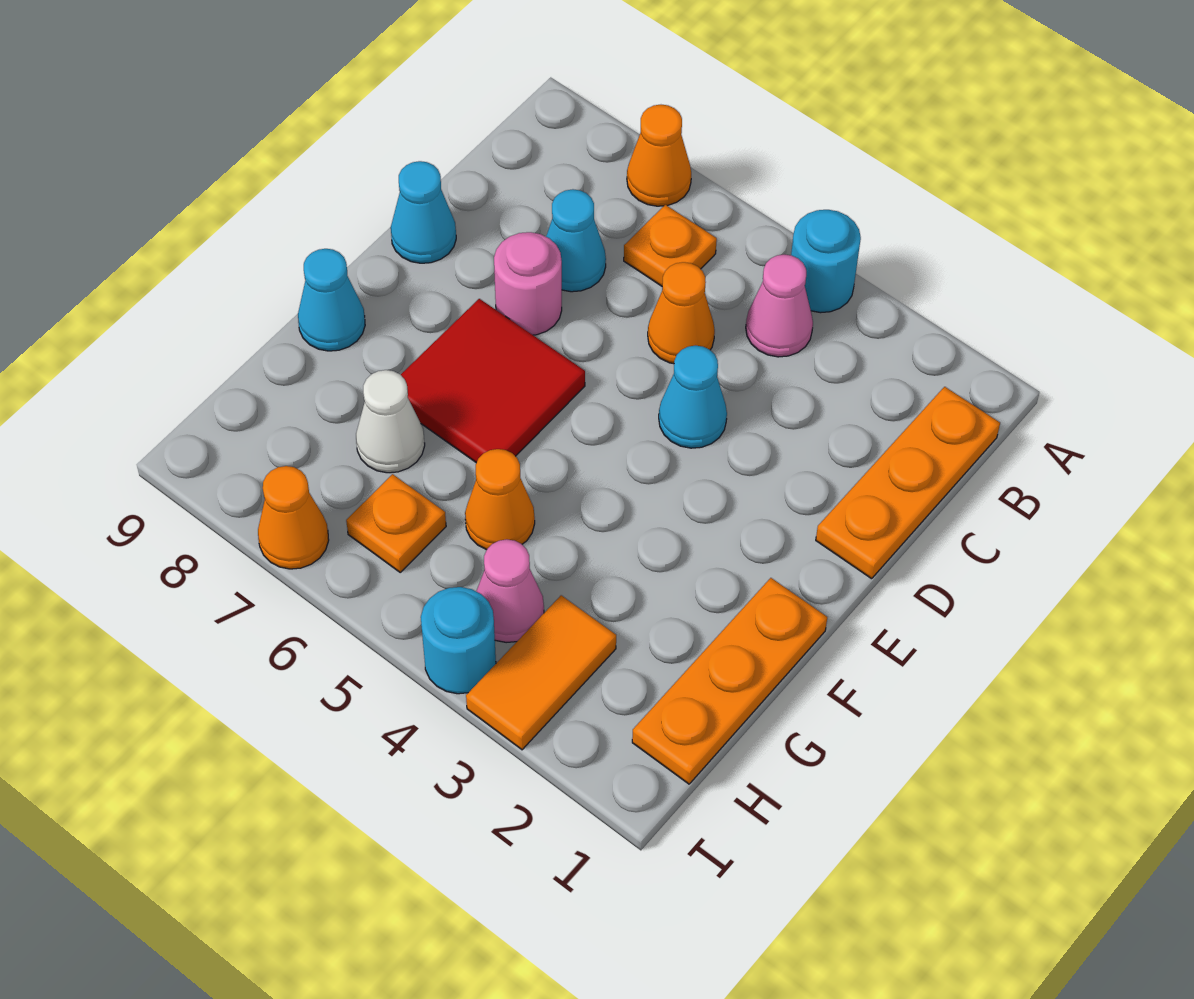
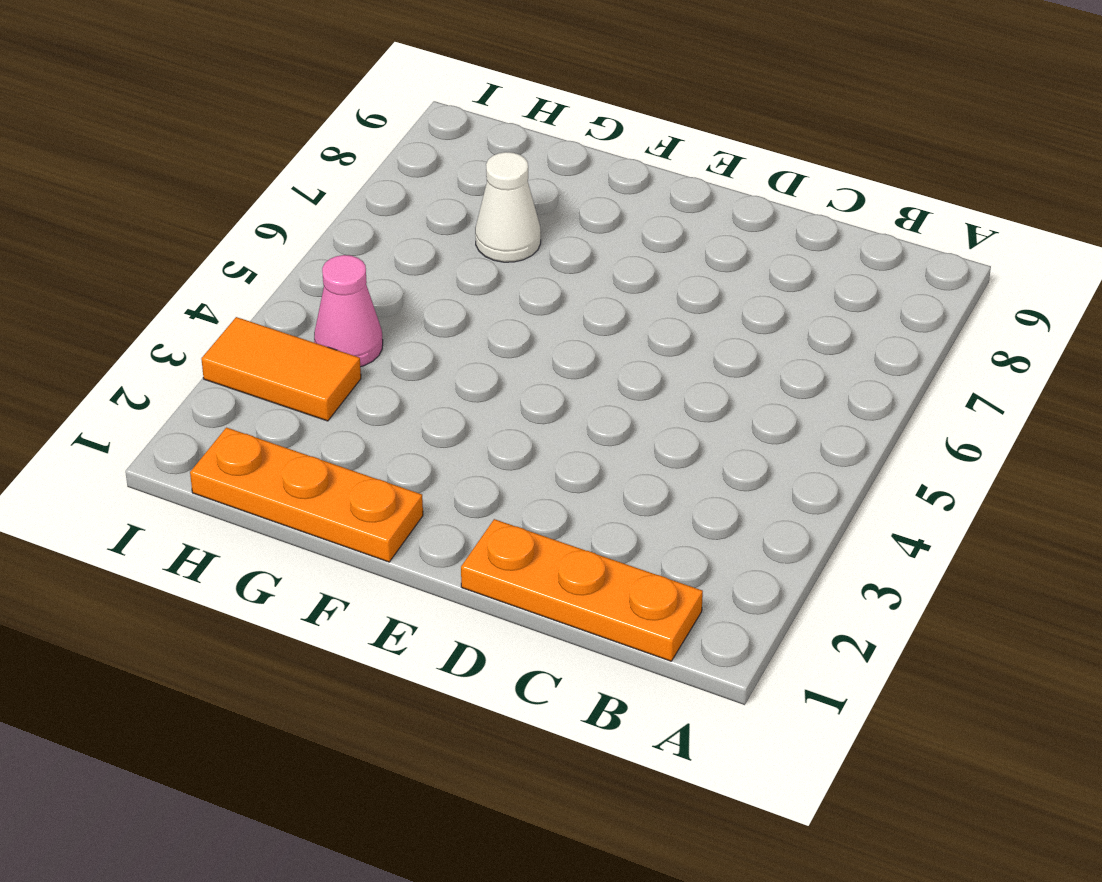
none -> cyan 1x1 round brick [791,210,861,313]
none -> orange 1x1 cone [627,105,691,206]
none -> pink 1x1 cone [746,255,813,357]

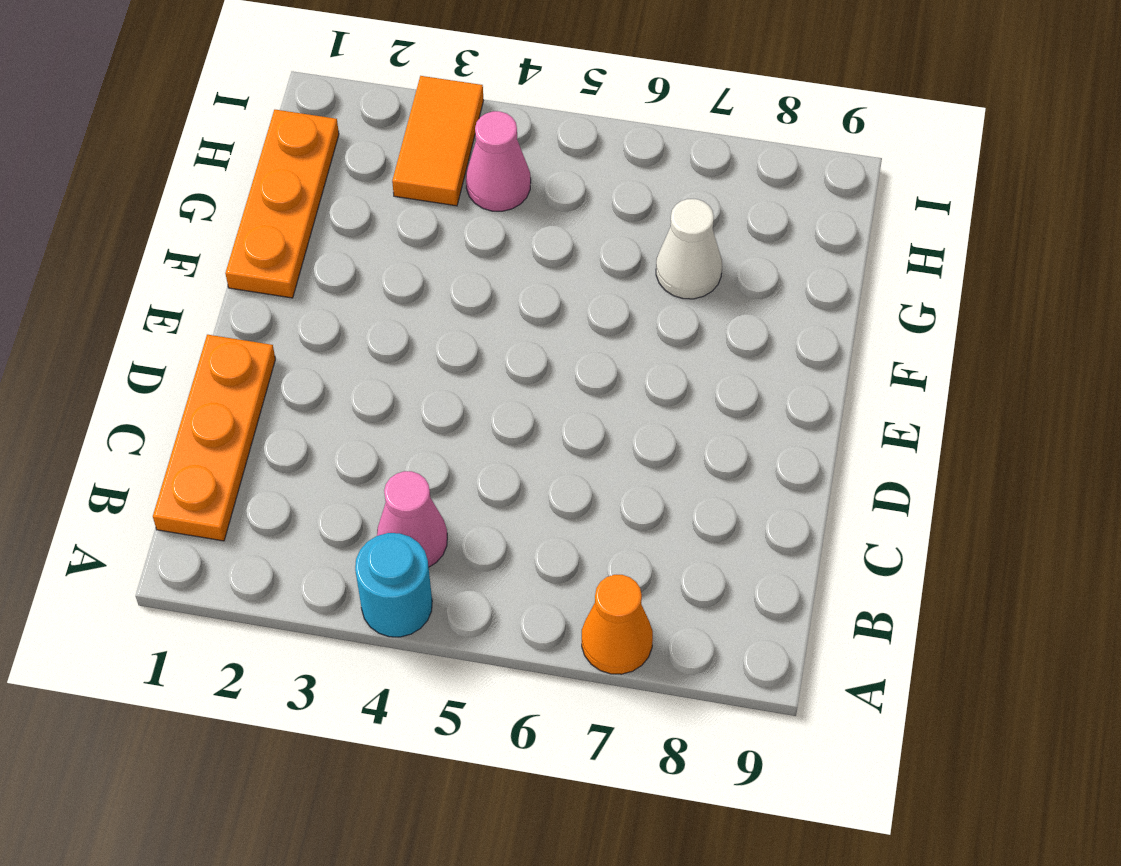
none -> orange 1x1 plate [624,205,717,286]
none -> orange 1x1 cone [648,262,715,364]
none -> cyan 1x1 cone [546,189,606,292]

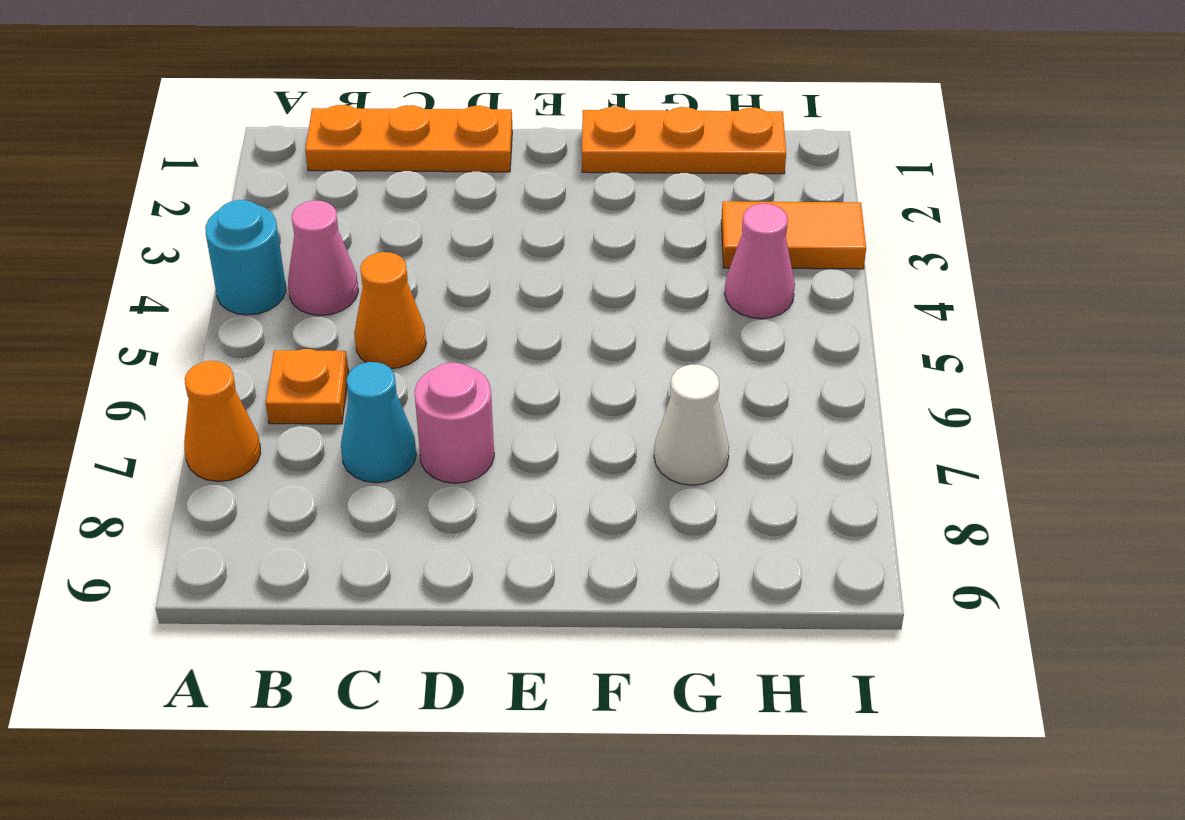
none -> cyan 1x1 cone [659,346,727,448]
none -> cyan 1x1 cone [391,161,456,263]
none -> red 2x2 tile [401,299,585,463]

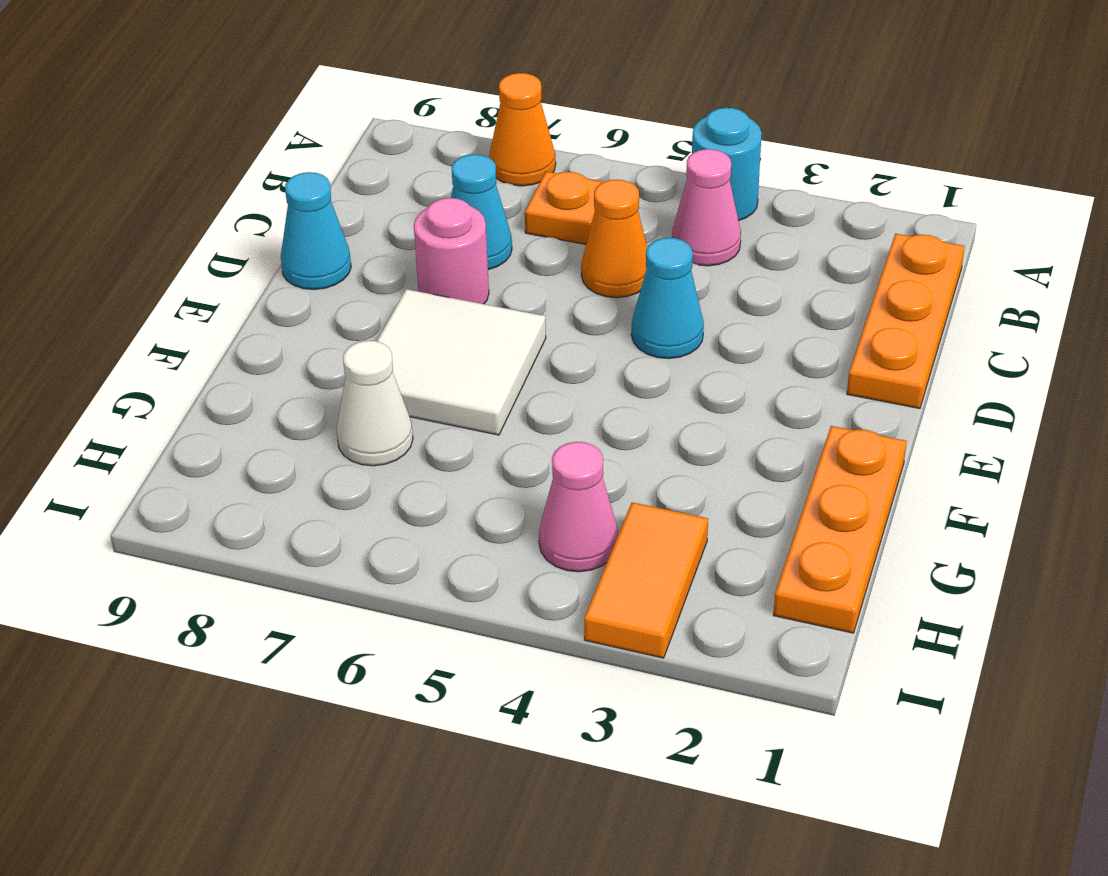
white 2x2 tile [377,289,546,435] -> red 2x2 tile [401,299,585,463]
none -> cyan 1x1 cone [298,249,365,351]
none -> orange 1x1 cone [465,449,535,550]
none -> orange 1x1 plate [346,474,446,572]

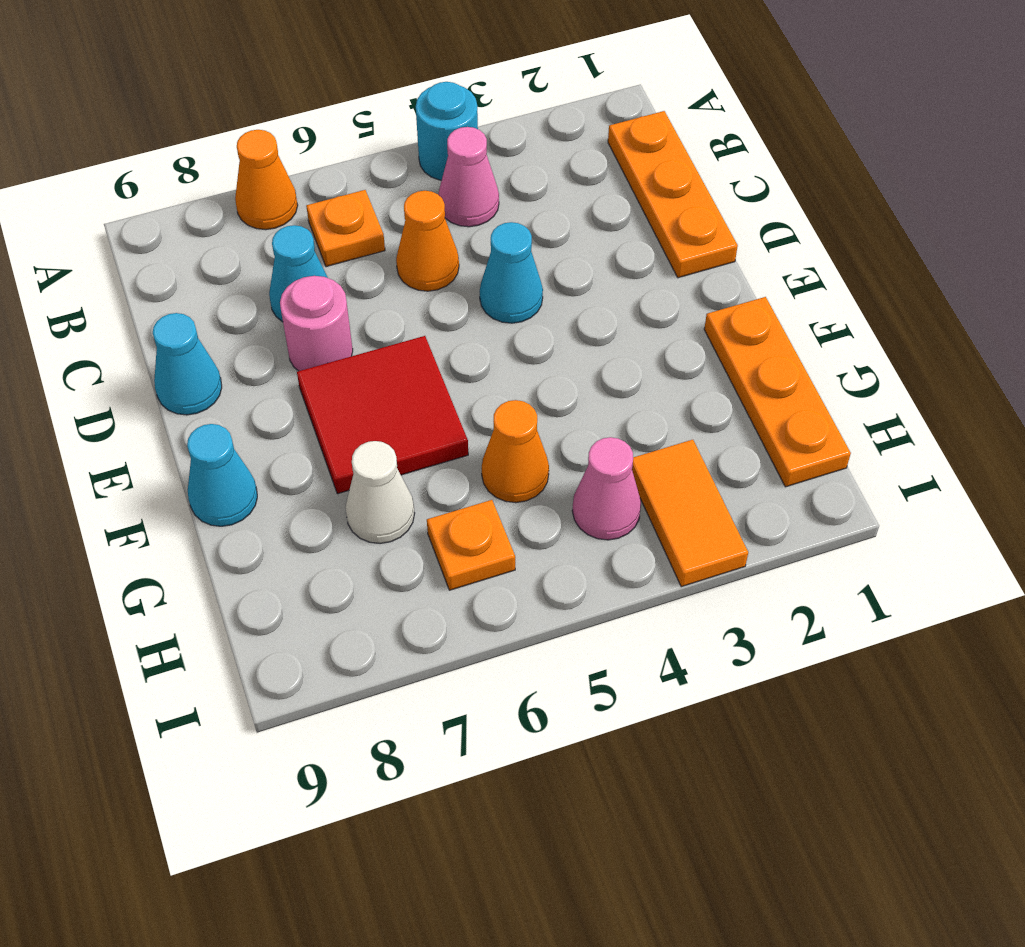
none -> cyan 1x1 round brick [421,587,496,694]
none -> orange 1x1 cone [258,466,329,569]

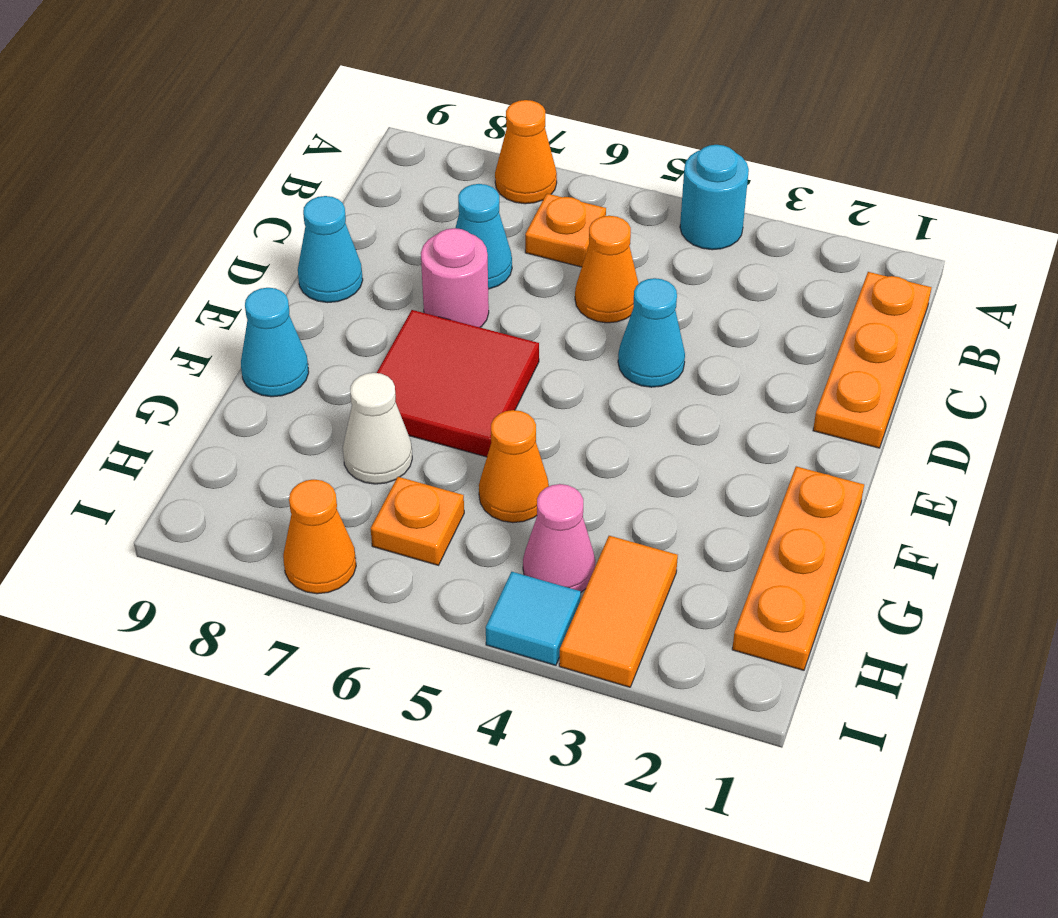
cyan 1x1 tile [486,572,581,665] -> cyan 1x1 round brick [421,587,496,694]
none -> pink 1x1 cone [746,255,813,357]

